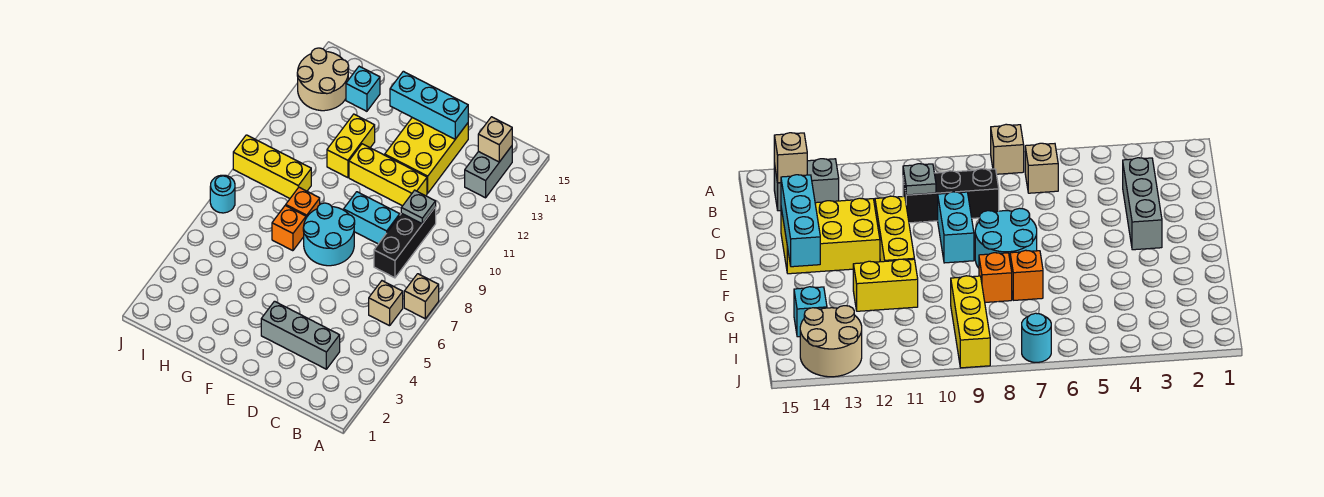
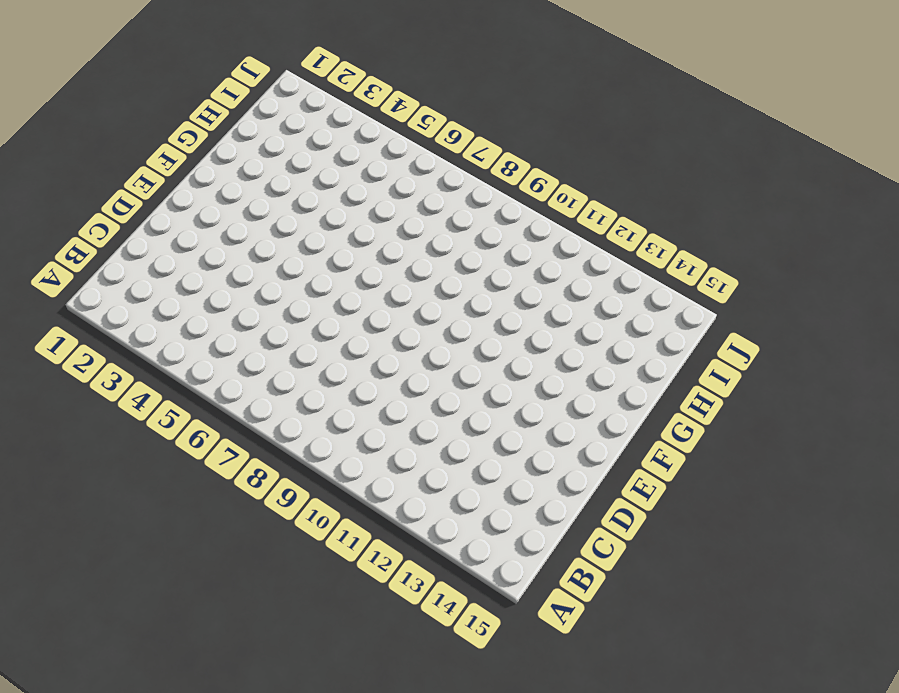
none -> tan 1x1 brick [404,274,439,319]
none -> tan 1x1 brick [369,281,403,326]
none -> grey 1x2 brick [465,146,512,198]

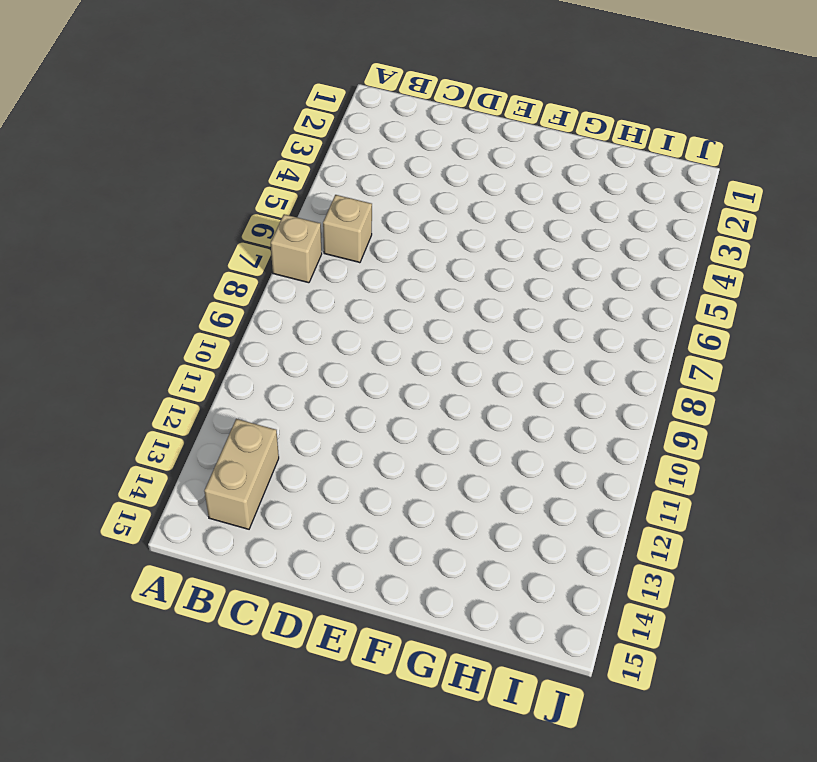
tan 1x2 brick [204,419,279,529] -> grey 1x2 brick [465,146,512,198]
none -> grey 1x3 brick [261,301,340,369]
none -> black 1x3 brick [374,207,436,278]
none -> cyan 1x2 brick [344,192,400,244]

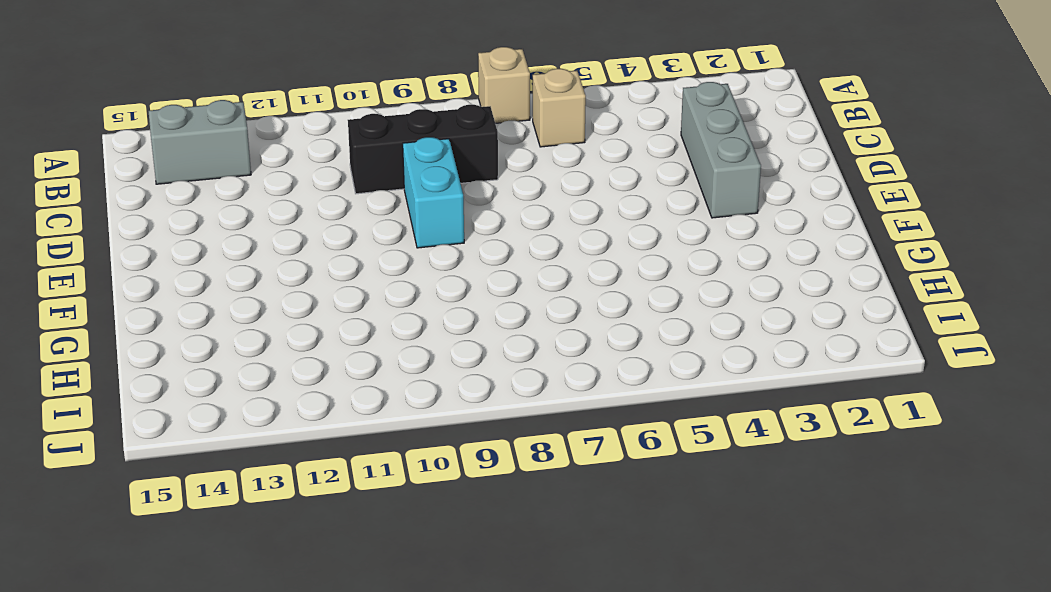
none -> yellow 1x3 brick [349,144,427,206]
none -> yellow 2x3 brick [385,118,468,193]
none -> cyan 2x2 round brick [303,203,355,266]

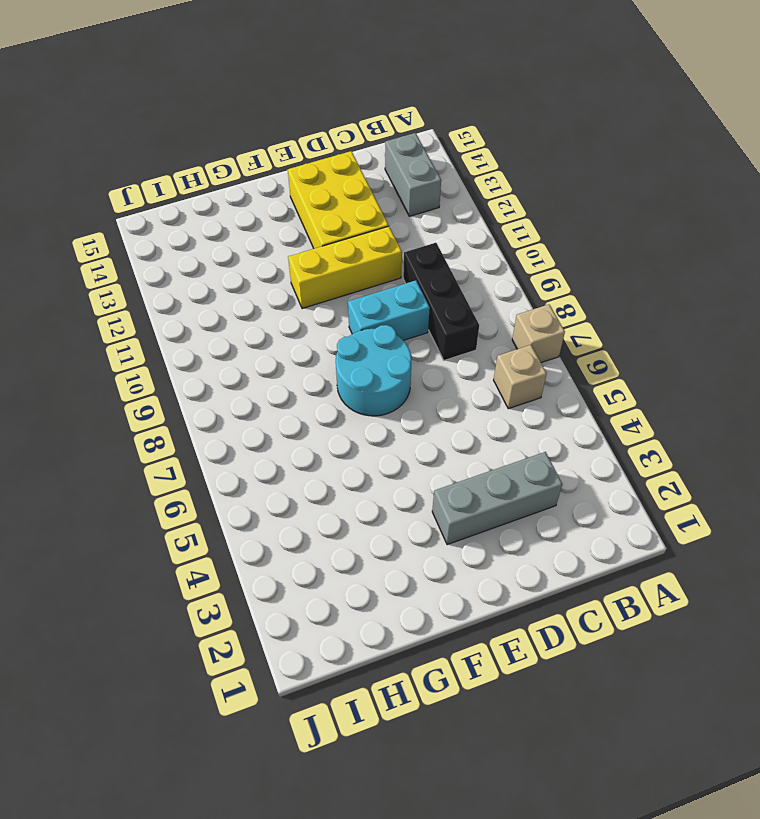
none -> orange 1x1 brick [272,205,306,251]
none -> orange 1x1 brick [286,187,320,218]
none -> yellow 1x2 brick [327,114,375,178]

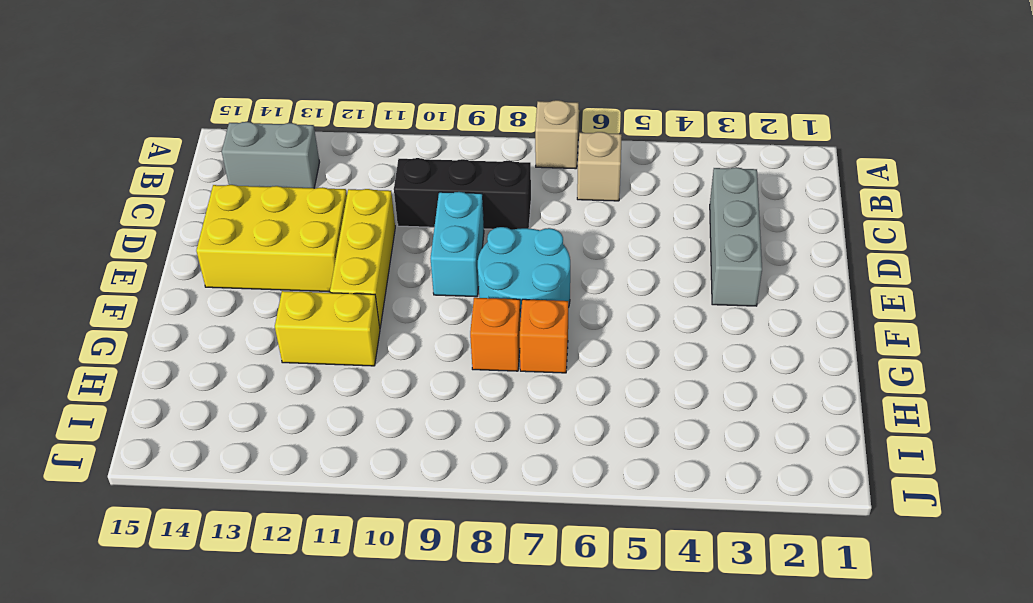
none -> yellow 1x3 brick [233,135,311,198]
none -> cyan 1x1 brick [346,66,380,111]
none -> tan 2x2 round brick [297,48,349,111]

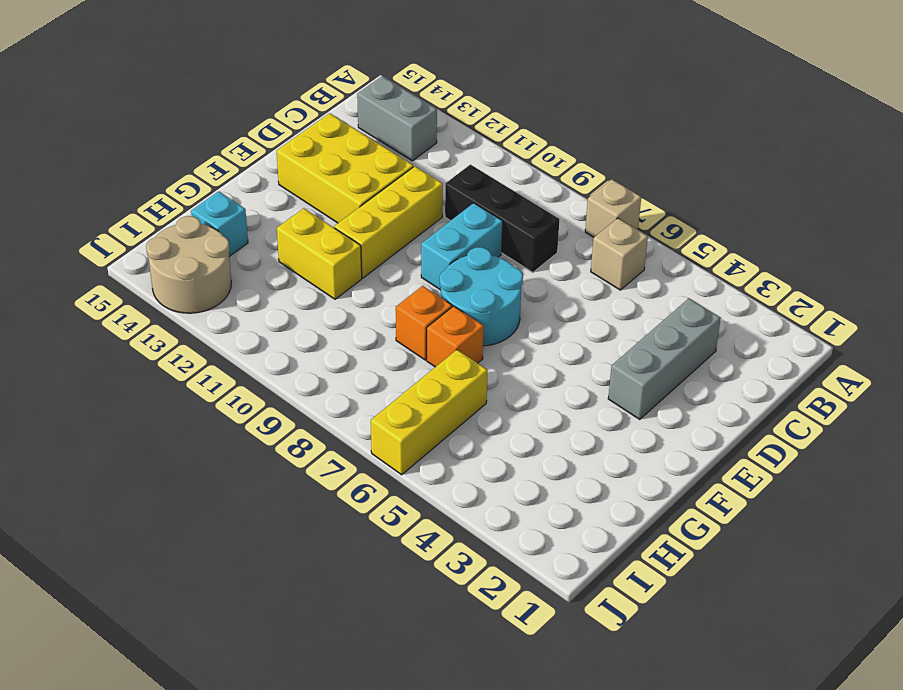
yellow 1x3 brick [371,350,488,475] -> yellow 1x3 brick moved to [233,135,311,198]
none -> cyan 1x1 round brick [210,175,235,213]
none -> tan 1x1 brick [478,117,512,162]
none -> grey 1x1 plate [401,190,436,224]

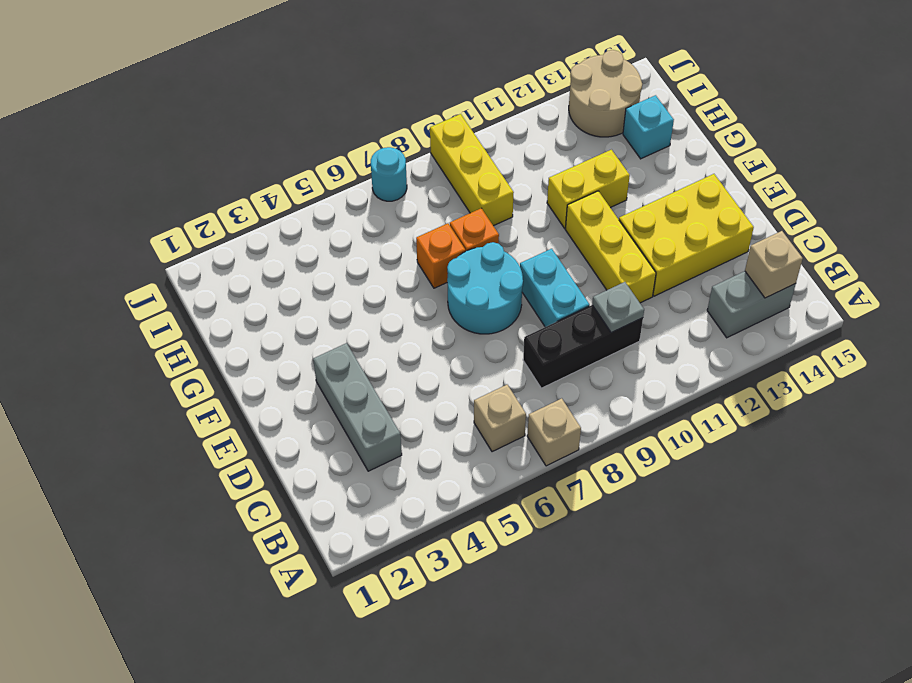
none -> cyan 1x3 brick [390,71,468,139]

